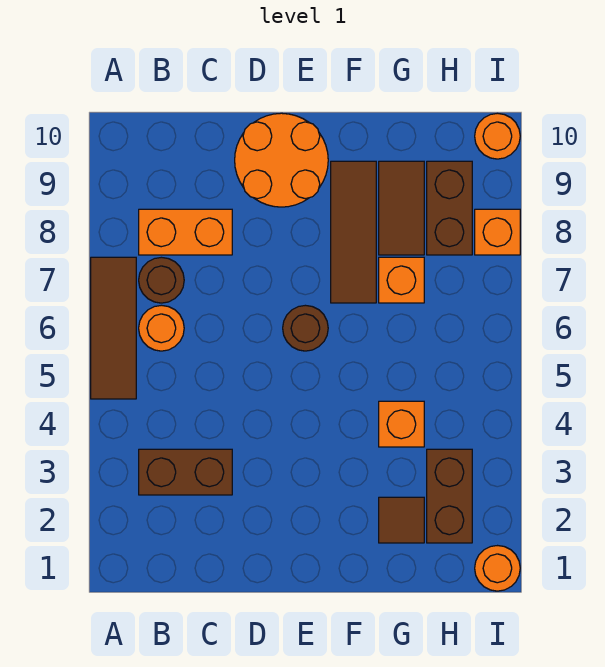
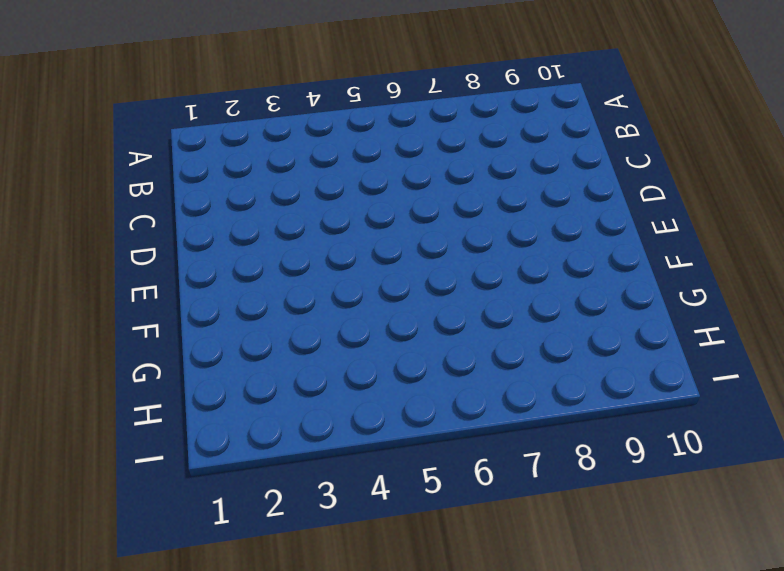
none -> brown 1x3 tile [91,257,136,399]
none -> brown 1x2 brick [139,449,232,495]
none -> orange 1x1 round brick [139,305,184,351]

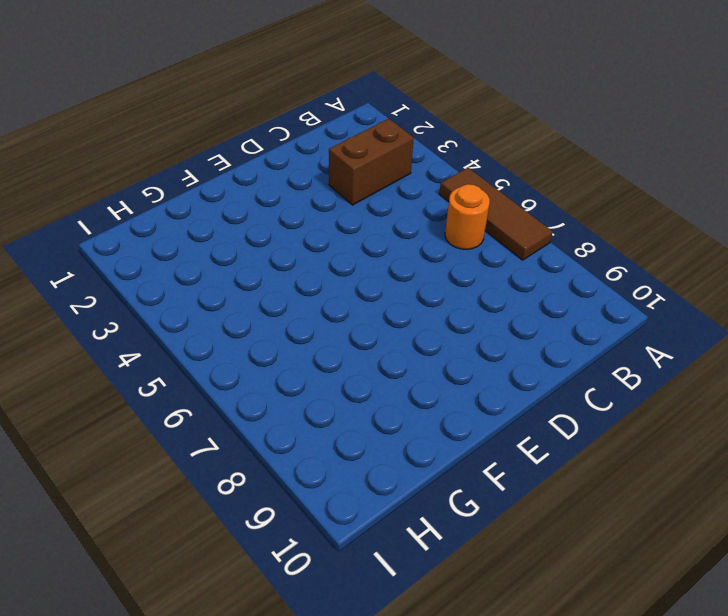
none -> brown 1x1 round brick [139,257,184,303]
none -> orange 1x2 brick [139,209,232,255]
none -> orange 2x2 round brick [235,113,328,207]

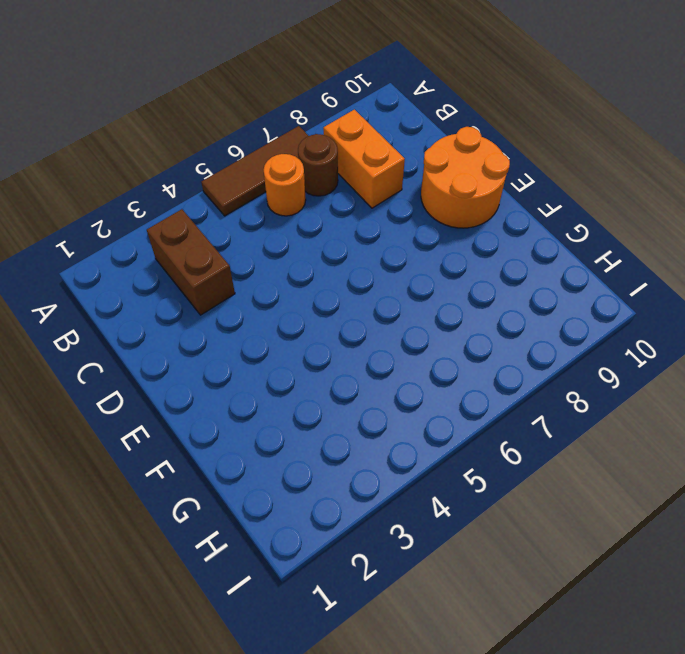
none -> brown 1x1 round brick [283,305,328,351]
none -> brown 1x3 tile [331,161,376,303]
none -> brown 1x1 tile [379,497,424,543]

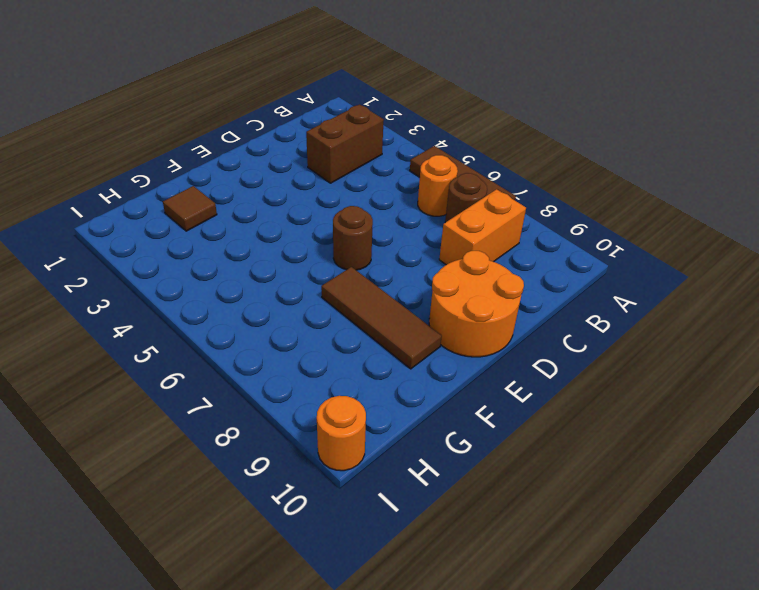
none -> orange 1x1 brick [379,401,424,447]
none -> orange 1x1 brick [379,257,424,303]
none -> brown 1x2 tile [379,161,424,255]

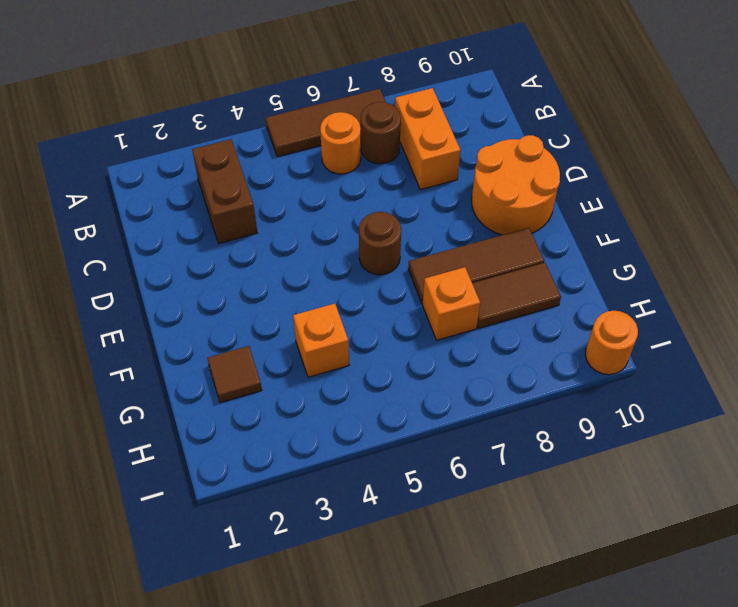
none -> brown 1x2 brick [427,449,472,543]
none -> brown 1x2 brick [427,161,472,255]
none -> orange 1x1 round brick [475,546,520,591]

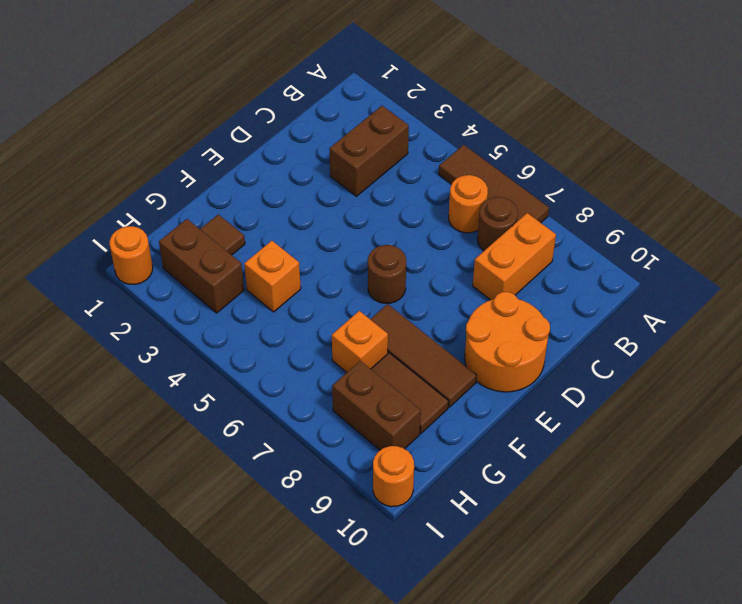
none -> orange 1x1 brick [475,209,520,255]

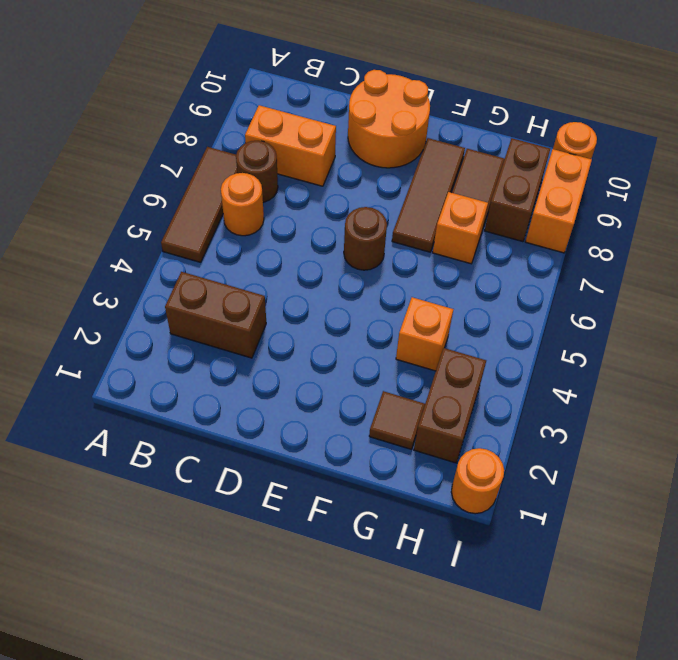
orange 1x2 brick [525,149,592,253] -> orange 1x1 brick [475,209,520,255]

